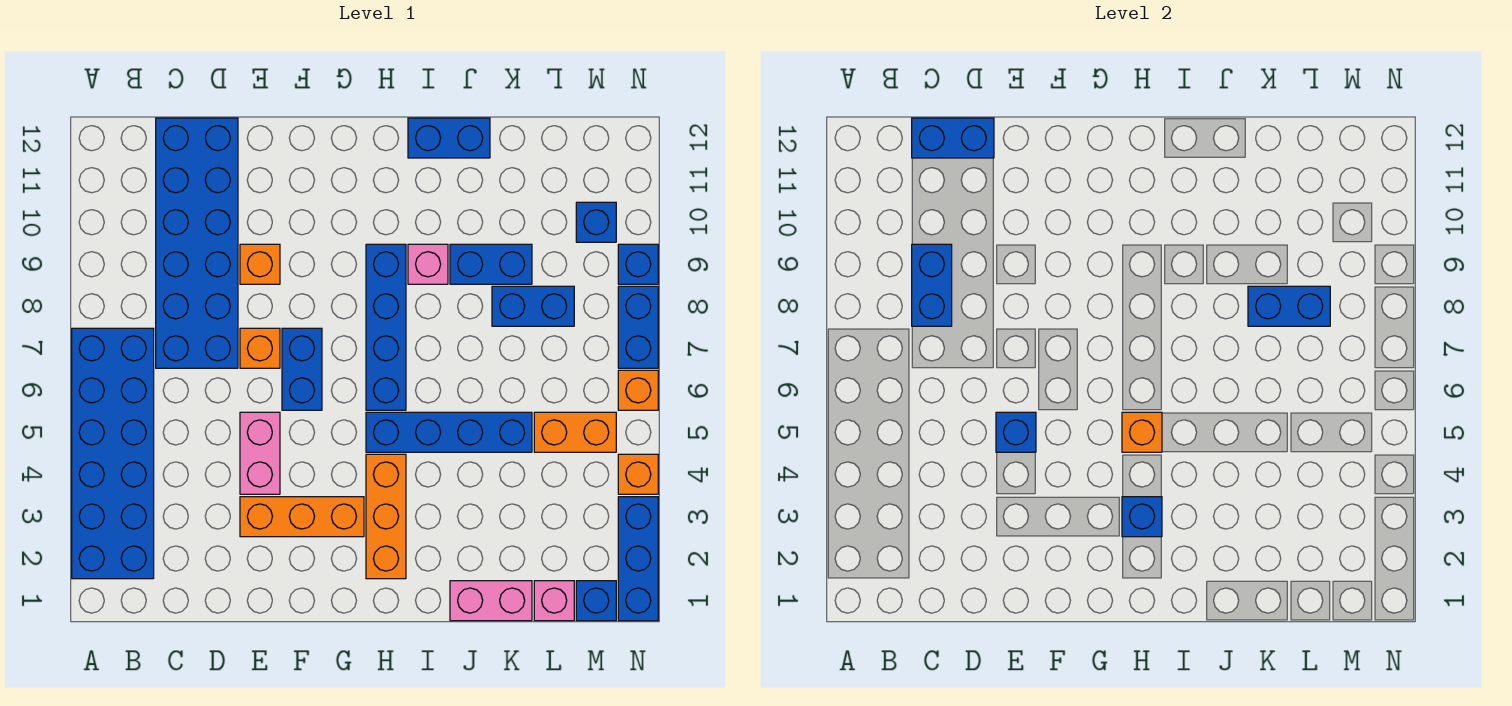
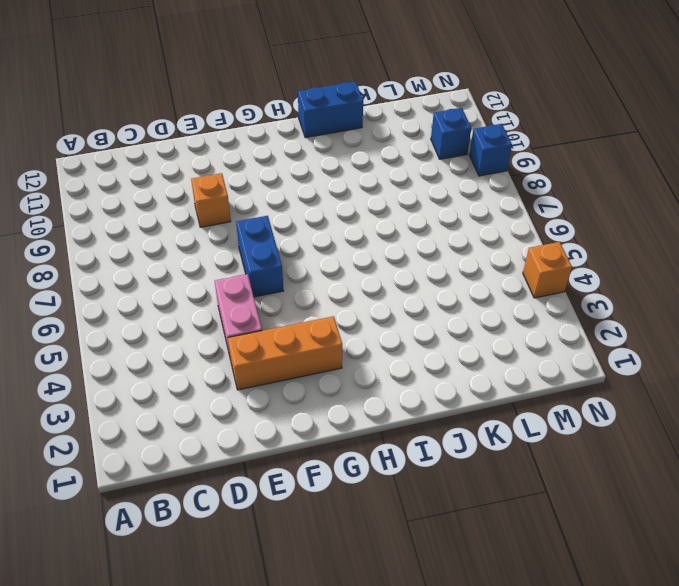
none -> blue 2x6 brick [72,328,154,579]
none -> blue 2x6 brick [156,118,238,368]
none -> orange 1x1 brick [240,328,280,368]
none -> orange 1x3 brick [366,454,406,579]

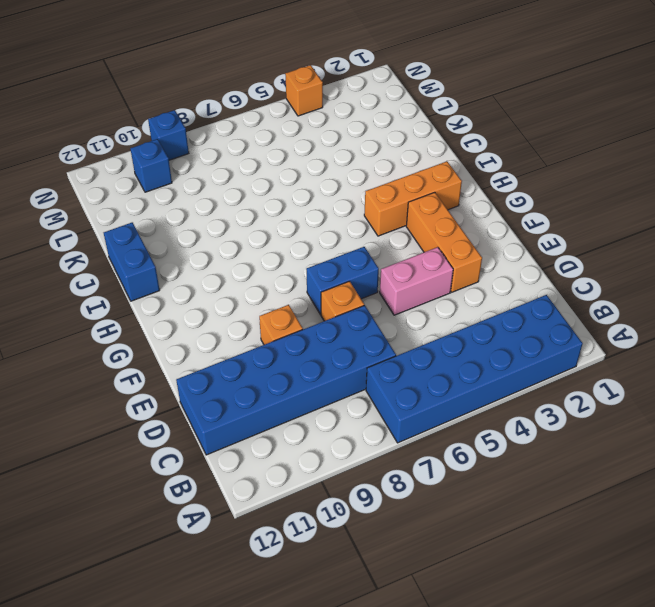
none -> blue 1x4 brick [366,412,532,452]
none -> blue 1x4 brick [366,244,406,410]
none -> pink 1x1 brick [408,244,448,284]
none -> pink 1x2 brick [450,581,532,621]

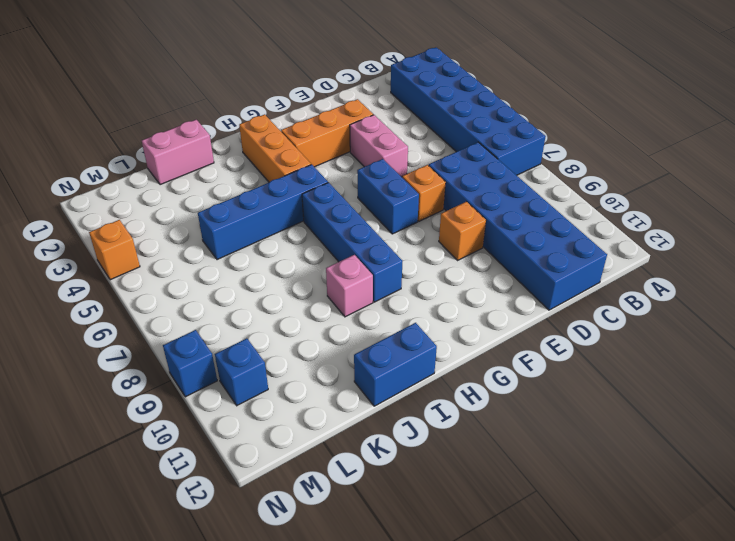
none -> blue 1x2 brick [450,244,532,284]
none -> blue 1x2 brick [492,286,574,326]
none -> pink 1x1 brick [534,581,574,621]
none -> orange 1x2 brick [534,412,616,452]

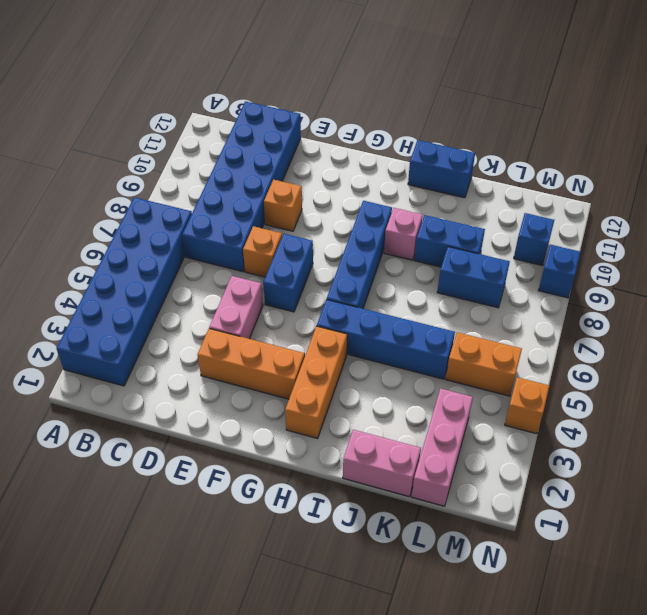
pink 1x3 brick [412,388,473,506] -> pink 1x1 brick [534,581,574,621]
none -> blue 1x1 brick [576,581,616,621]
none -> blue 1x3 brick [618,497,658,621]
none -> orange 1x1 brick [618,370,658,410]
none -> blue 1x2 brick [618,286,658,368]

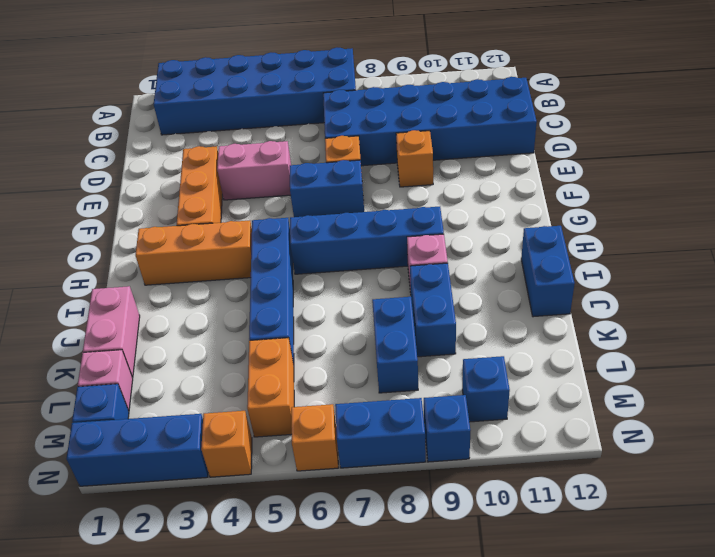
none -> blue 1x2 brick [912,244,952,326]
none -> blue 1x2 brick [912,118,994,158]
none -> blue 1x1 brick [996,412,1036,452]
none -> blue 1x1 brick [1122,497,1162,537]

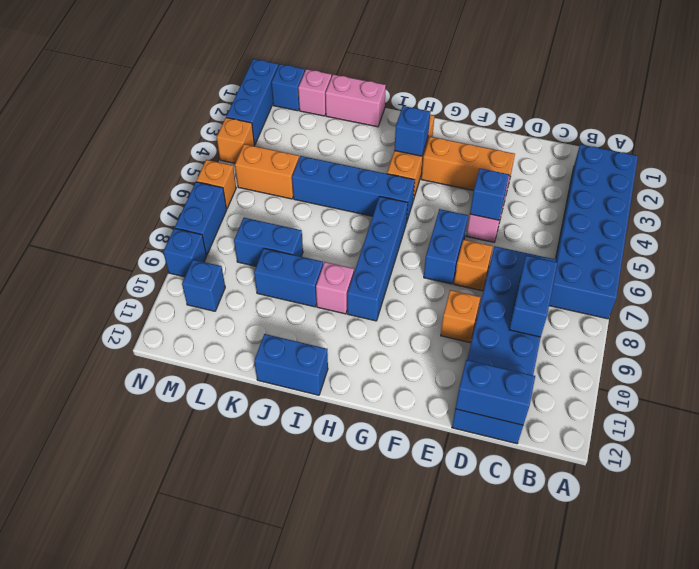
none -> orange 1x1 brick [1122,412,1162,452]
none -> blue 1x2 brick [1248,286,1330,326]

